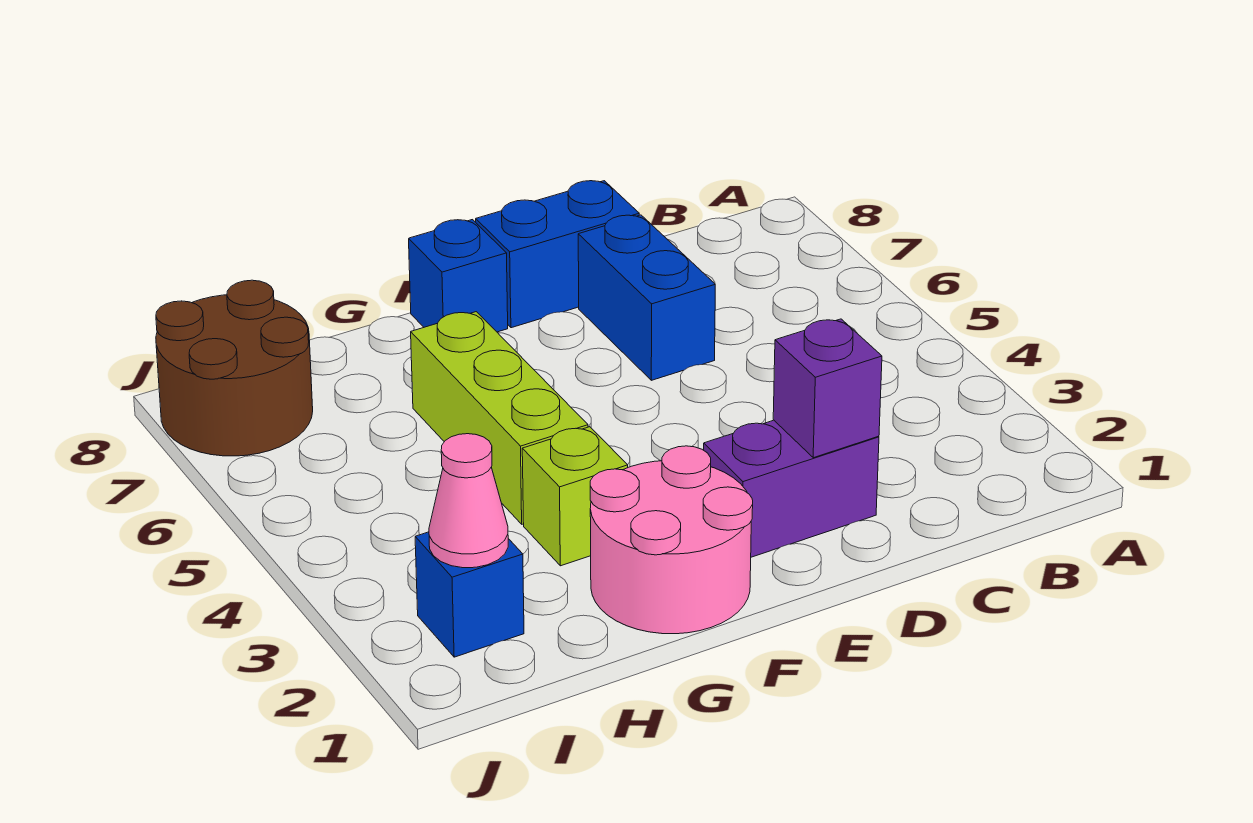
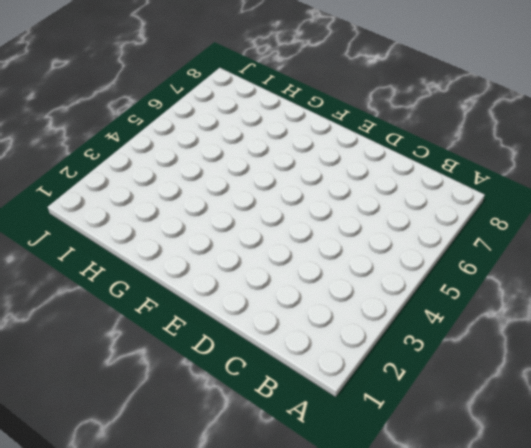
none -> purple 1x2 brick [704,420,879,557]
none -> blue 1x2 brick [578,215,715,380]

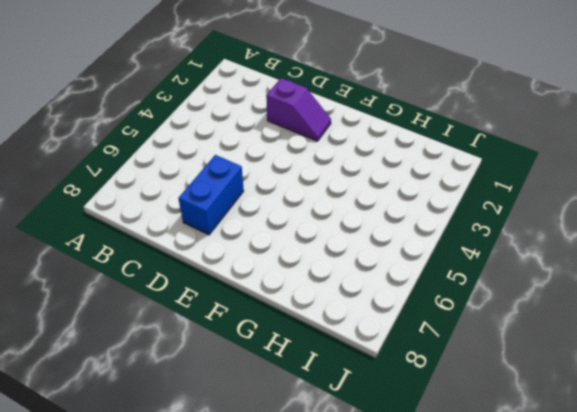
purple 1x2 slope [266,78,331,141] -> purple 1x2 brick [704,420,879,557]
none -> blue 1x2 brick [476,181,639,328]
none -> pink 2x2 round brick [590,446,753,634]

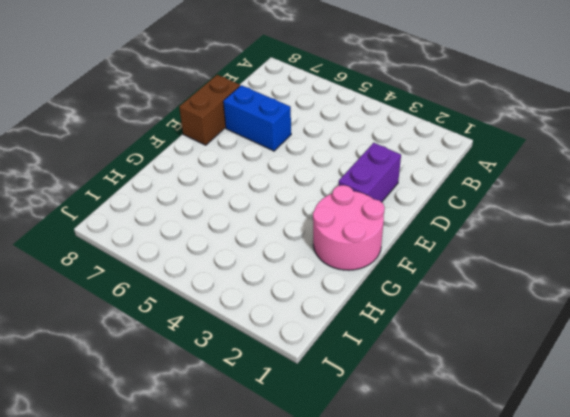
brown 1x2 brick [179,75,240,145] -> blue 1x2 brick [476,181,639,328]
none -> blue 1x1 brick [409,220,508,332]
none -> lime 1x1 brick [522,427,628,566]

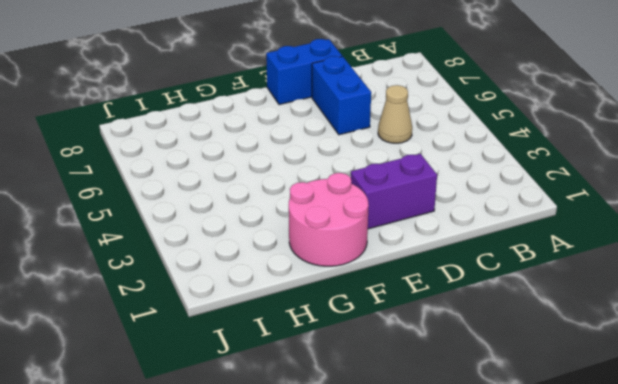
tan 1x1 cone [378,85,412,143] -> none
none -> blue 1x1 brick [409,220,508,332]
none -> lime 1x1 brick [522,427,628,566]

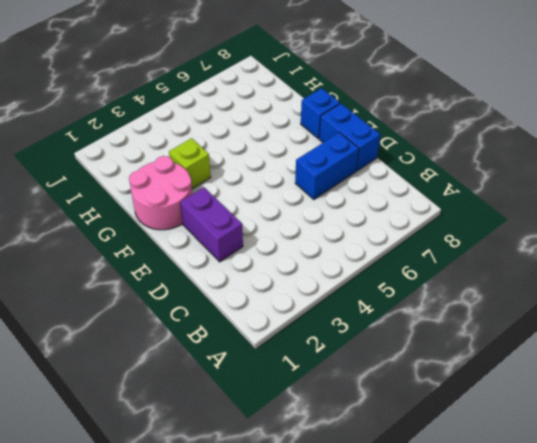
none -> lime 1x3 brick [411,312,588,524]
none -> blue 1x1 brick [415,532,524,657]

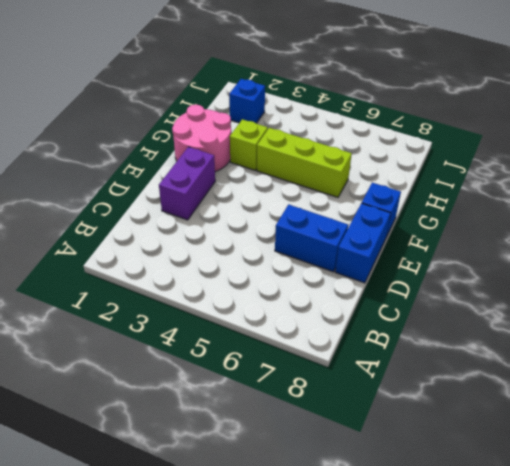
none -> brown 2x2 round brick [156,280,313,456]
none -> purple 1x1 brick [773,319,882,458]

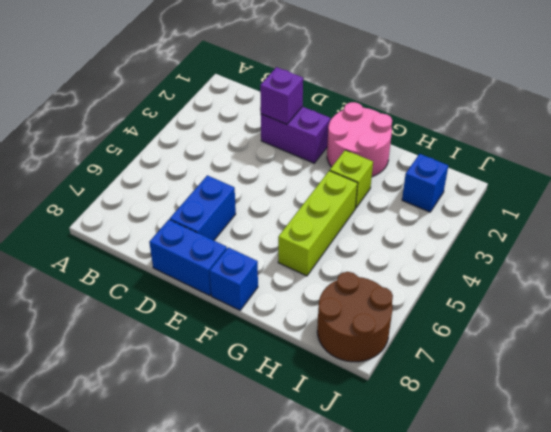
none -> pink 1x1 cone [429,434,508,568]

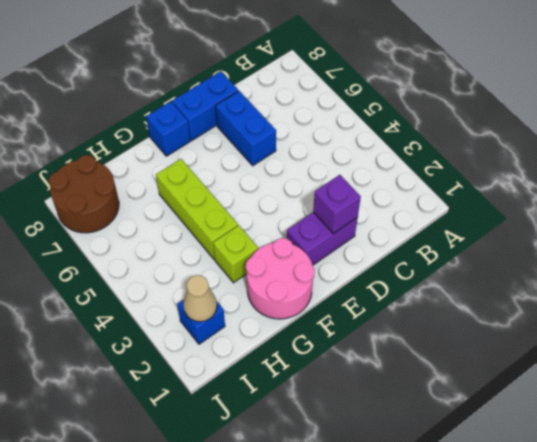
tan 1x1 cone [183,275,217,322] -> pink 1x1 cone [429,434,508,568]

